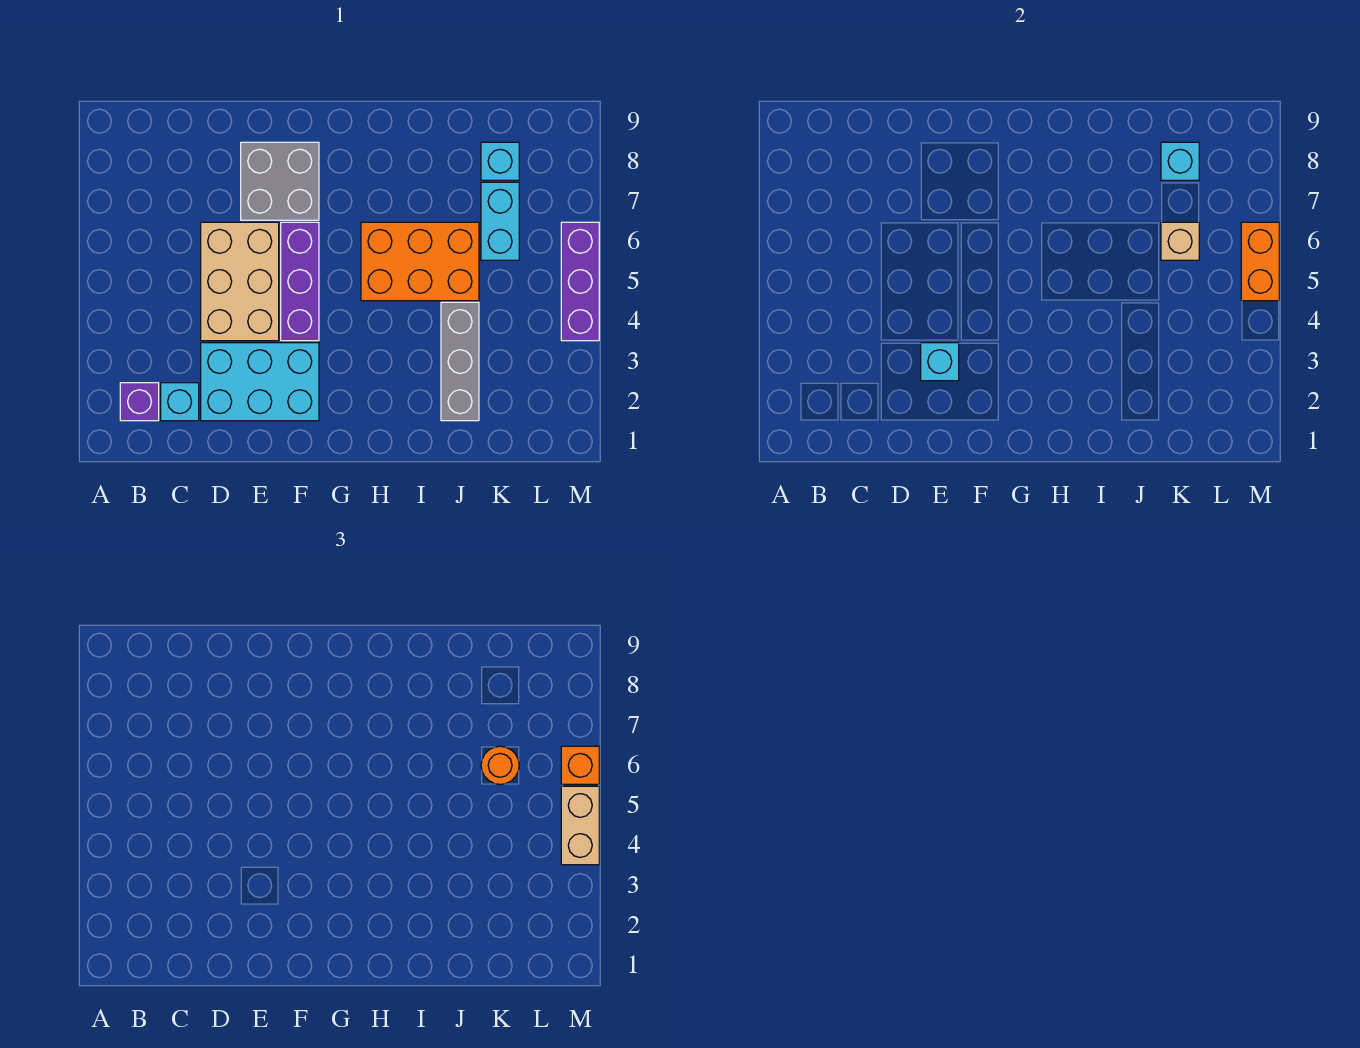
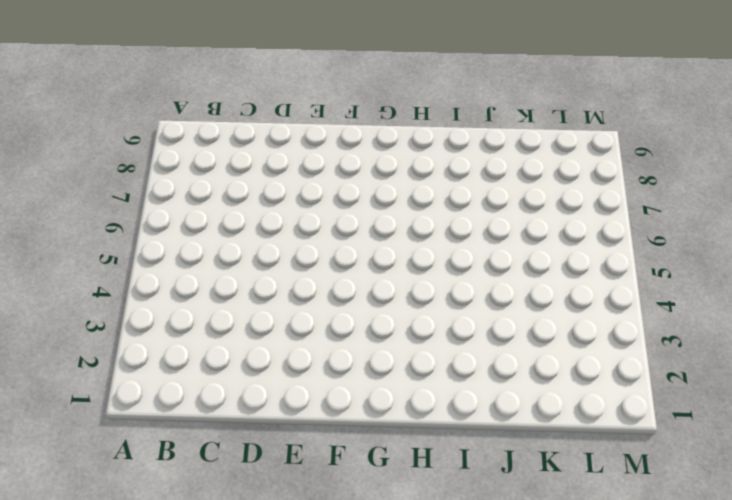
none -> purple 1x1 brick [120,383,159,421]
none -> cyan 1x1 brick [161,383,199,421]
none -> cyan 2x3 brick [201,343,319,421]

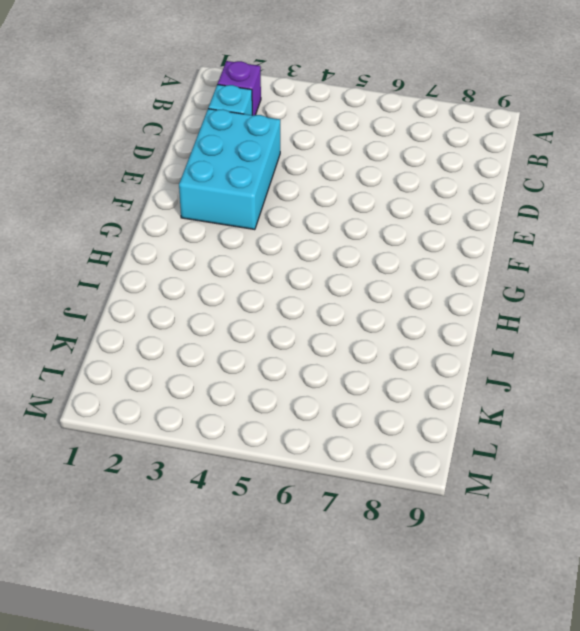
none -> tan 2x3 brick [201,222,279,341]
none -> grey 2x2 brick [241,142,319,220]
none -> purple 1x3 brick [281,222,319,341]

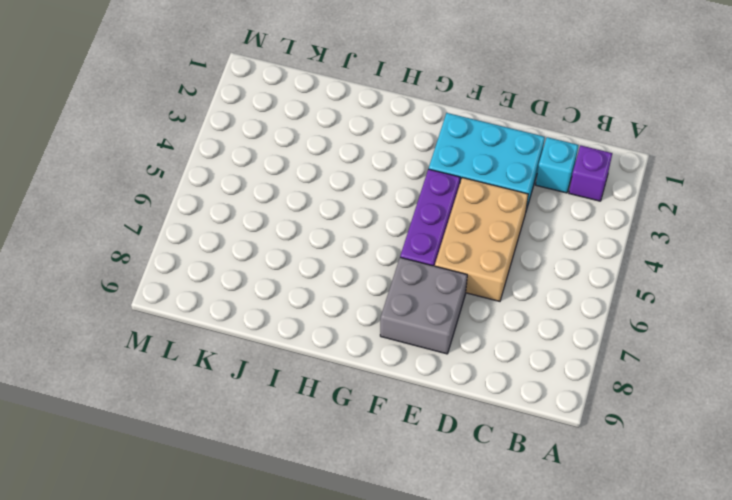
none -> orange 2x3 brick [361,222,479,301]
none -> grey 1x3 brick [441,302,479,421]
none -> cyan 1x2 brick [481,182,519,260]

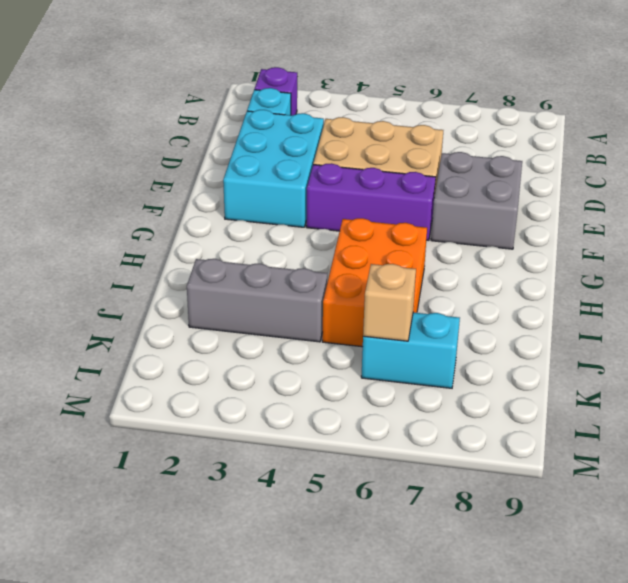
none -> cyan 1x1 brick [481,142,519,180]
none -> purple 1x3 brick [561,222,599,341]
none -> cyan 1x1 brick [921,343,959,381]

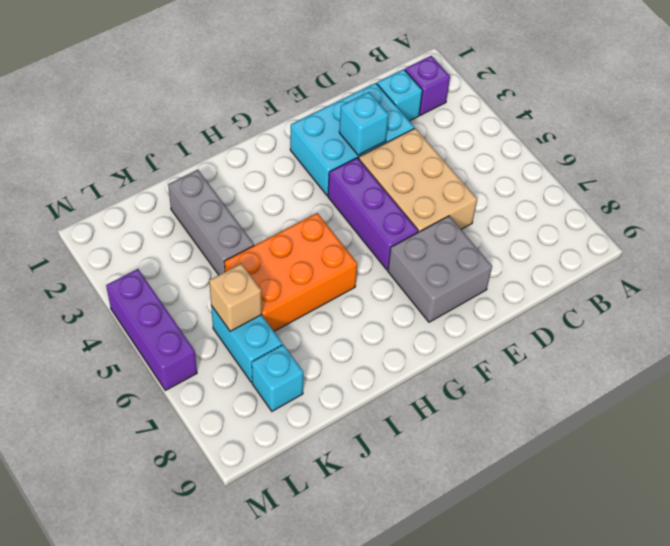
none -> cyan 1x1 brick [1161,142,1199,180]
none -> orange 1x2 brick [1241,222,1279,301]
none -> orange 1x1 round brick [481,746,519,784]

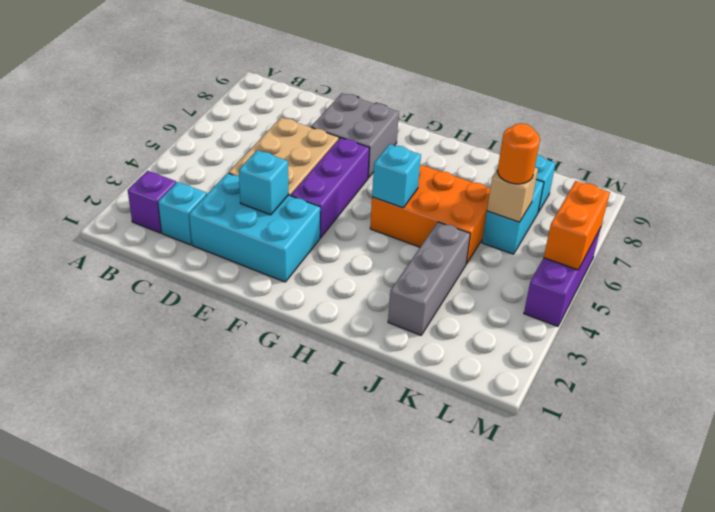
cyan 1x1 brick [372,144,421,208] -> cyan 1x1 brick moved to [1161,142,1199,180]
none -> tan 1x2 brick [561,786,599,865]
none -> orange 1x1 brick [561,746,599,784]

